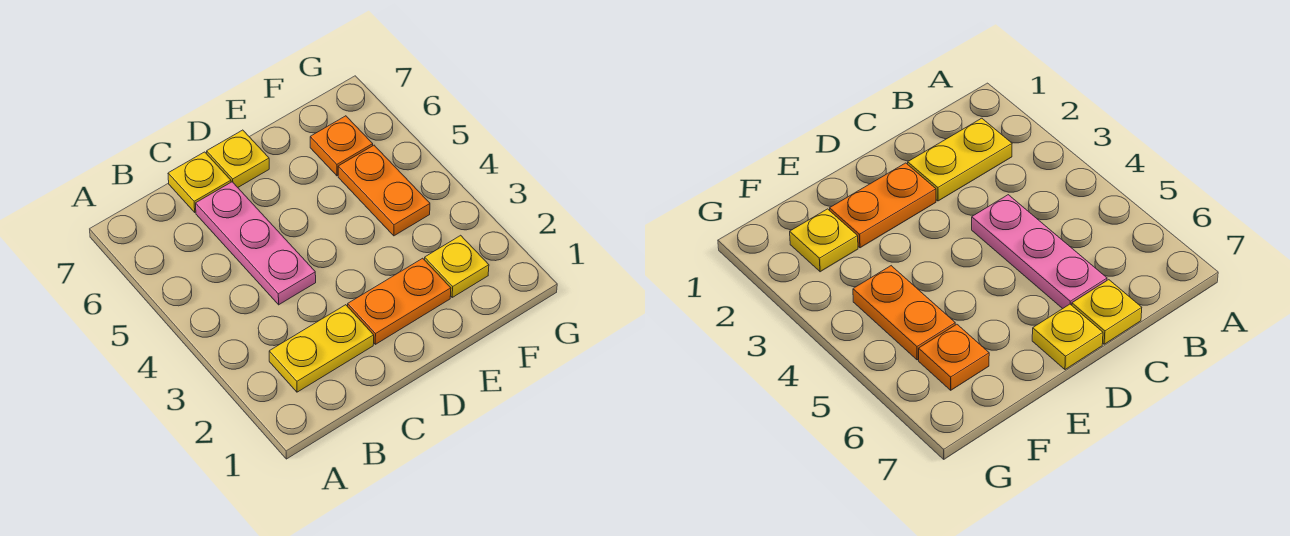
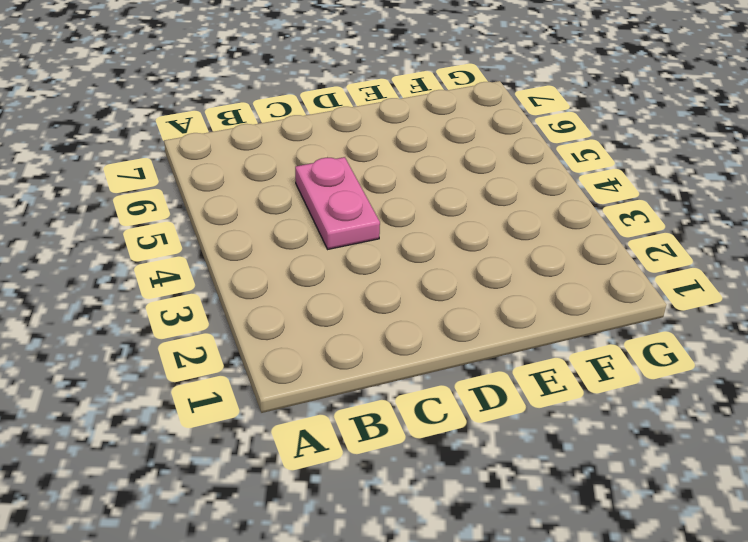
pink 1x2 plate [295,157,380,249] -> pink 1x3 plate [196,182,316,305]
none -> yellow 1x2 plate [269,305,374,392]
none -> yellow 1x1 plate [168,152,231,212]

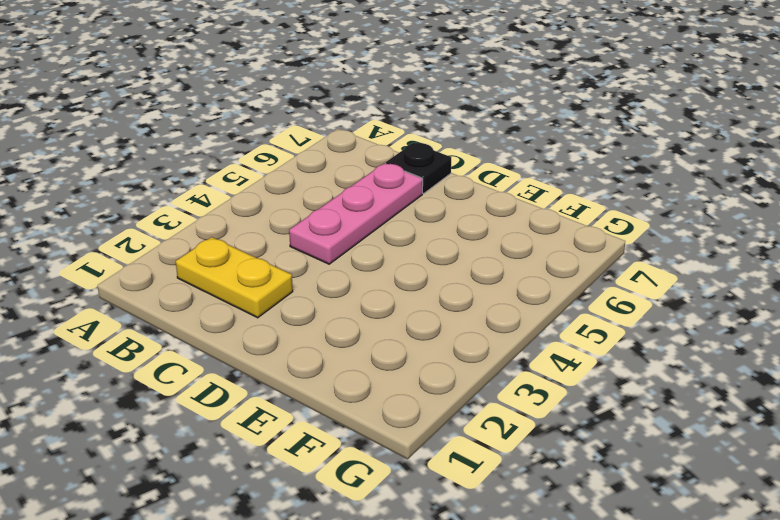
black 1x1 plate [386,143,451,194] -> yellow 1x1 plate [168,152,231,212]
none -> orange 1x2 plate [348,258,451,344]
none -> yellow 1x1 plate [207,130,269,187]

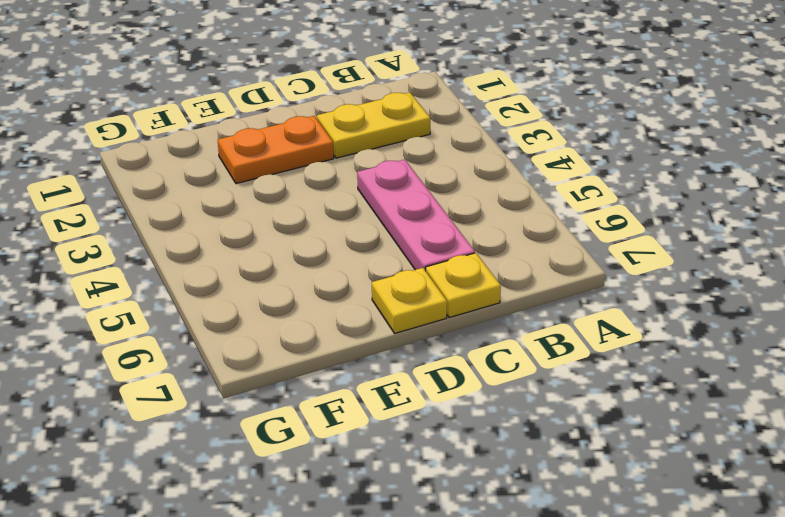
none -> yellow 1x1 plate [425,235,489,297]
none -> orange 1x2 plate [338,145,430,236]

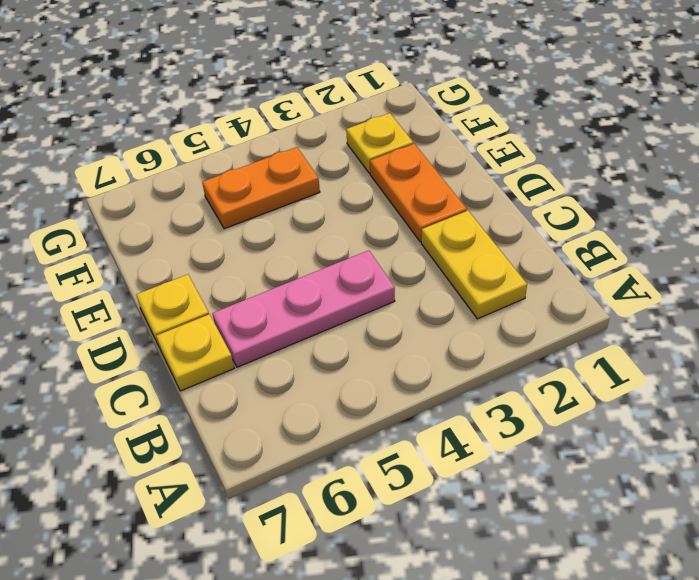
none -> orange 1x1 plate [310,116,373,176]

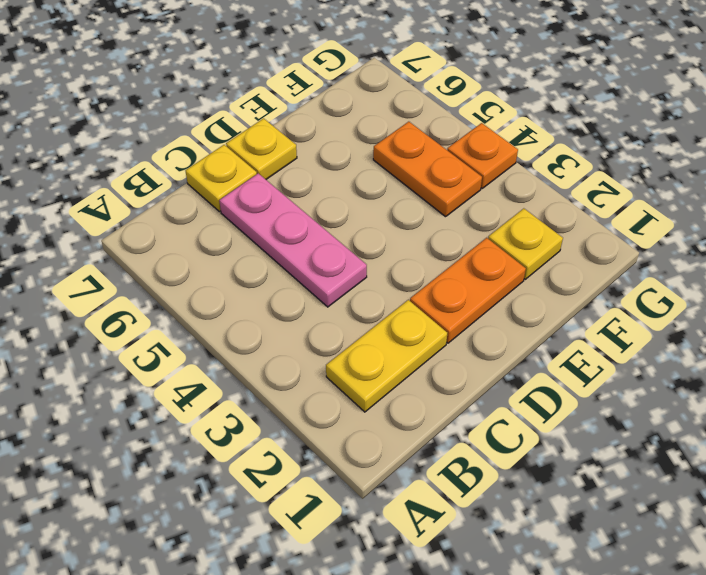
orange 1x1 plate [447,123,518,188] -> orange 1x1 plate moved to [310,116,373,176]

